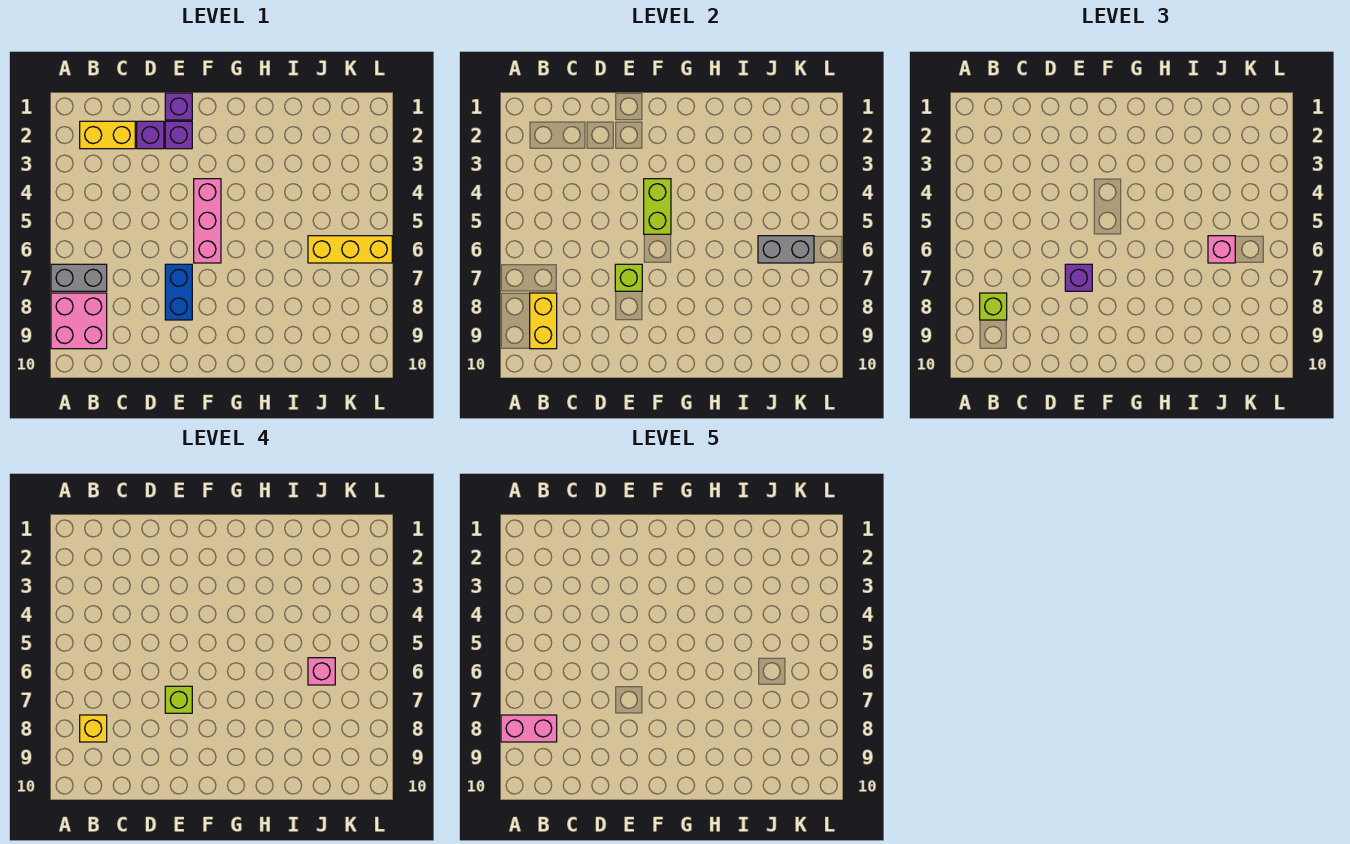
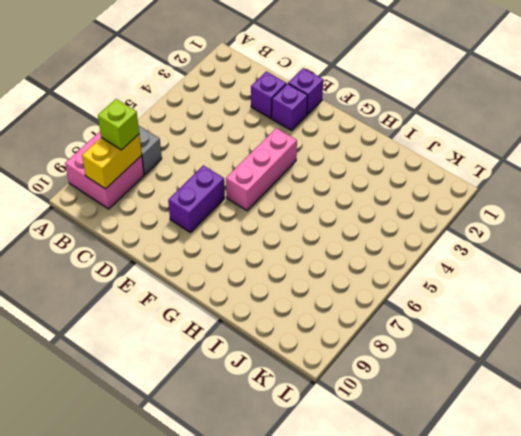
purple 1x2 brick [168,165,225,233] -> blue 1x2 brick [165,264,192,320]
none -> yellow 1x2 brick [80,121,135,149]
none -> yellow 1x3 brick [308,236,392,263]
none -> lime 1x1 brick [615,264,642,291]

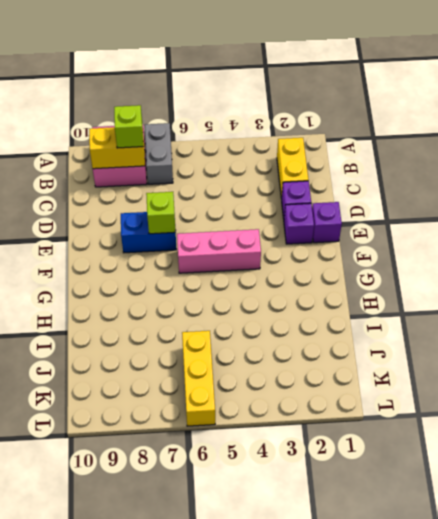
none -> lime 1x2 brick [644,179,671,234]
none -> grey 1x2 brick [758,236,814,263]
none -> purple 1x1 brick [1065,264,1092,291]

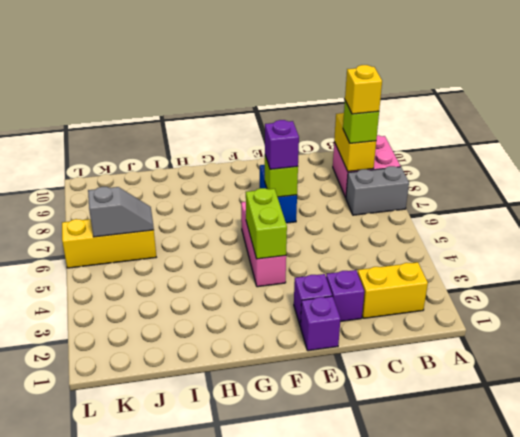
grey 1x2 slope [88,187,154,237] -> grey 1x2 brick [758,236,814,263]
none -> pink 1x1 brick [1208,236,1235,263]
none -> lime 1x1 brick [165,686,192,713]
none -> pink 1x1 brick [308,658,335,685]

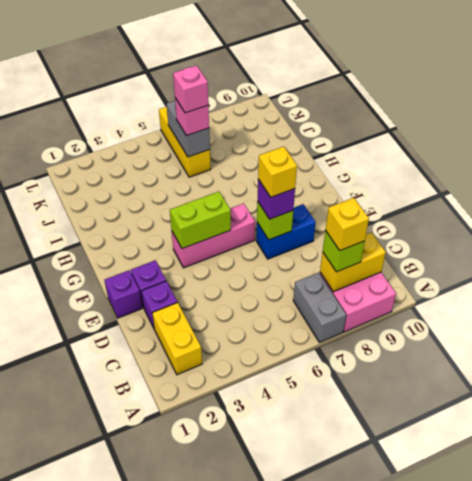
yellow 1x1 brick [258,147,297,197] -> lime 1x1 brick [165,686,192,713]
none -> pink 1x2 brick [501,715,557,742]

